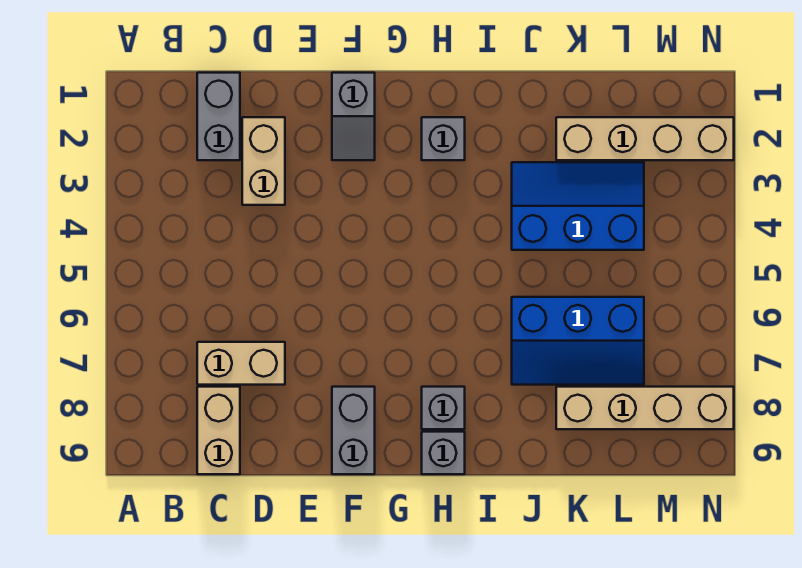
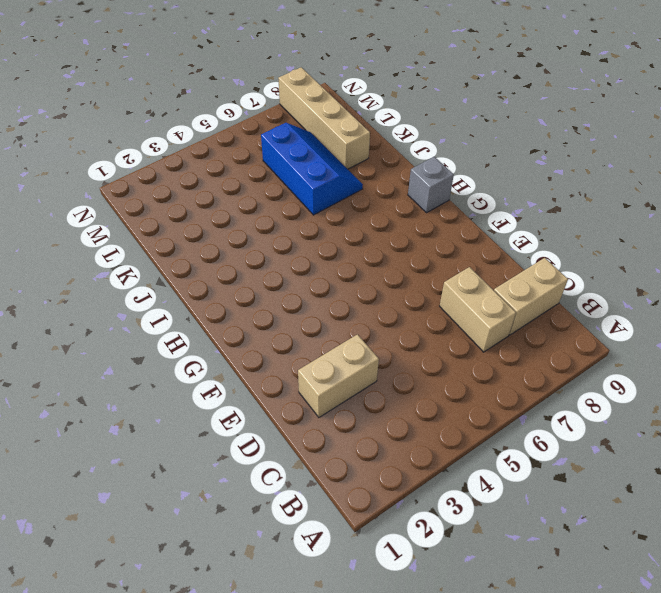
none -> grey 1x2 brick [197,73,240,160]
none -> grey 1x2 slope [332,73,375,160]
none -> grey 1x2 brick [332,387,375,474]

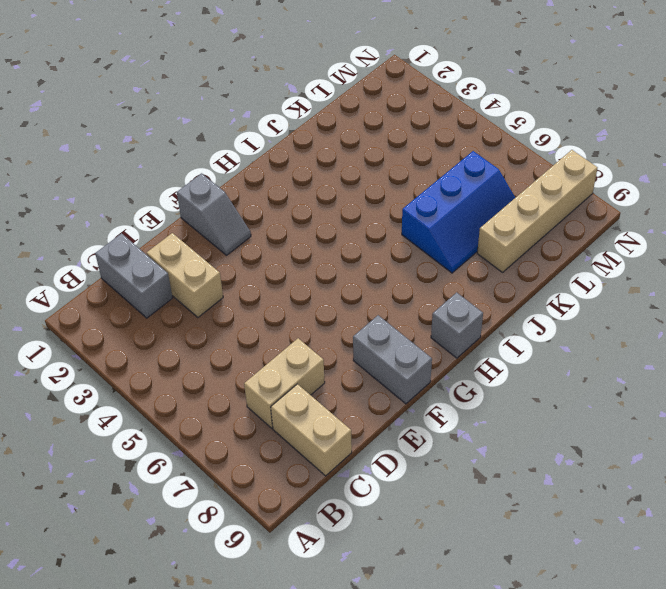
none -> grey 1x1 brick [422,117,465,160]
none -> grey 1x1 brick [422,387,465,429]
none -> blue 2x3 slope [512,162,644,250]

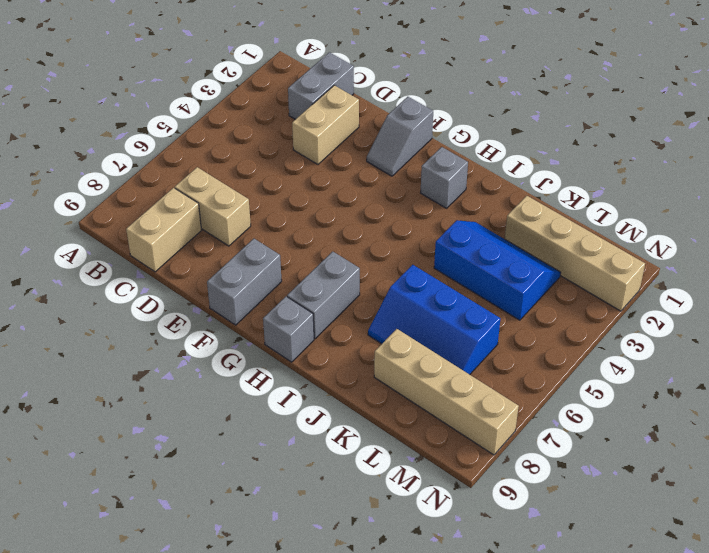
grey 1x2 brick [287,252,360,339] -> grey 1x1 brick [422,387,465,429]

